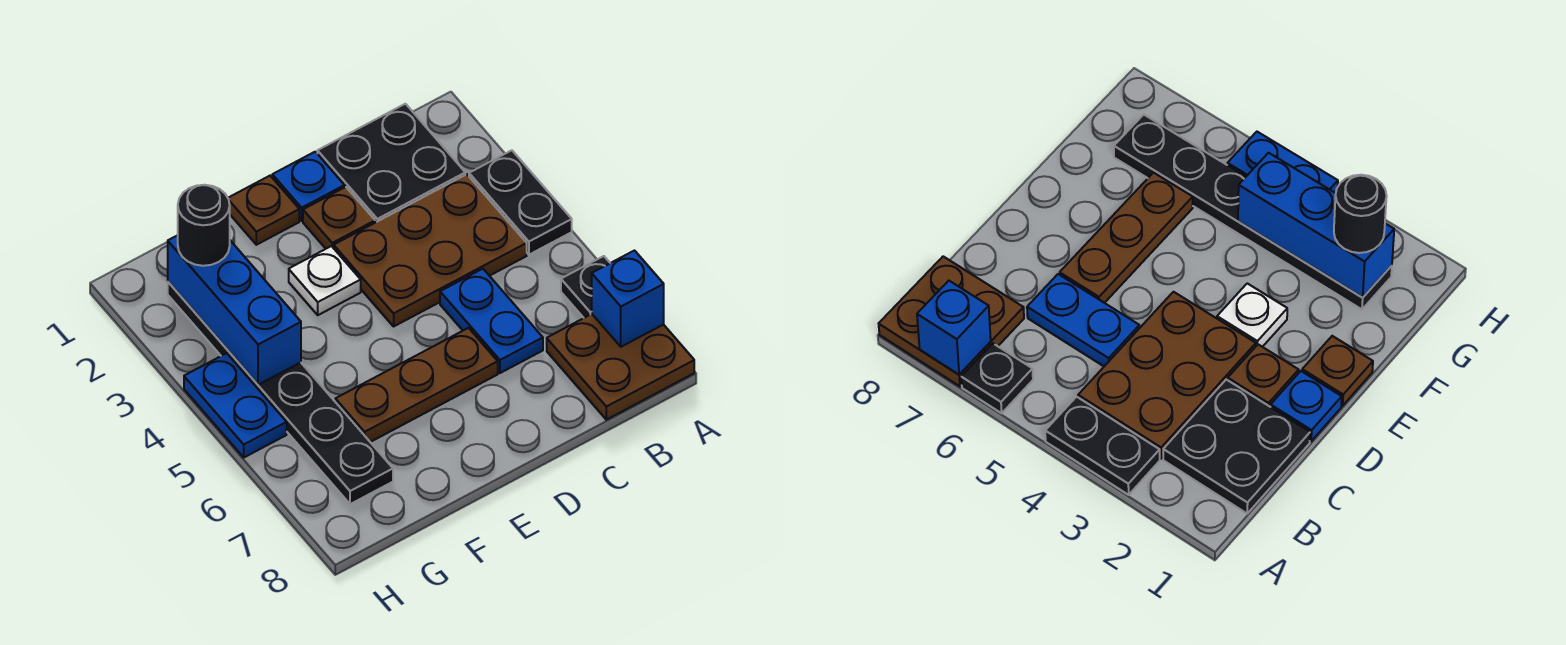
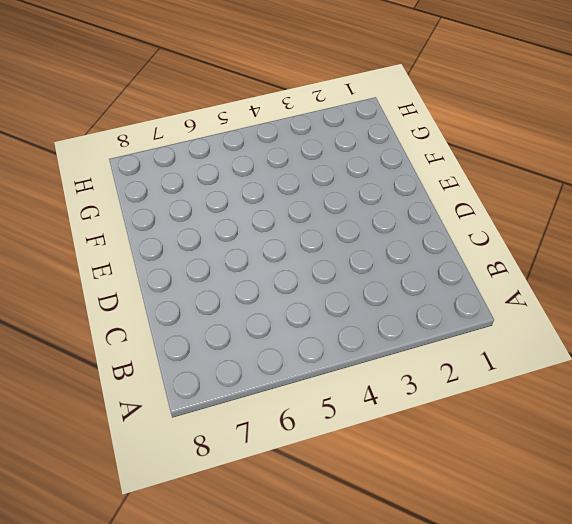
none -> black 1x2 plate [469,150,572,255]
none -> black 1x1 plate [561,256,610,318]
none -> brown 2x2 plate [547,314,694,420]

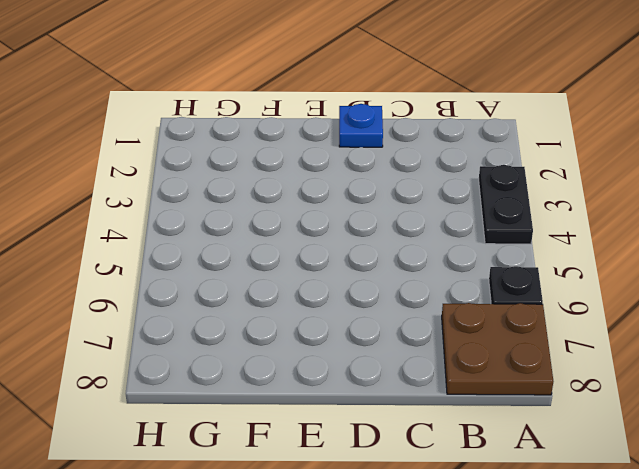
none -> black 2x2 plate [317,104,465,223]
none -> brown 2x3 plate [334,174,527,326]
none -> blue 1x2 plate [440,269,543,373]

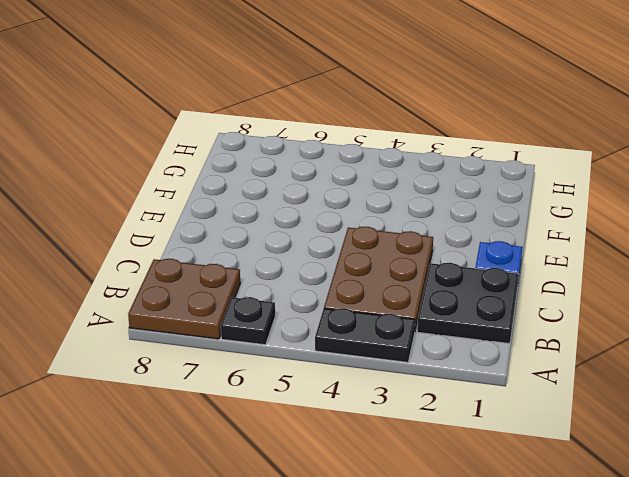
none -> blue 1x2 plate [440,269,543,373]
none -> brown 1x1 plate [303,187,375,249]
none -> brown 1x3 plate [335,328,498,442]

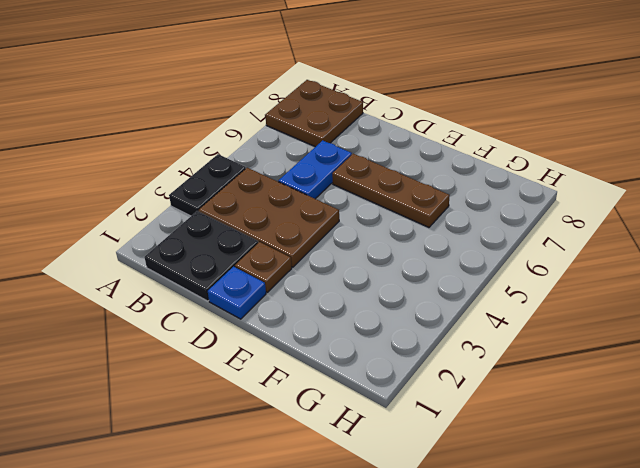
none -> black 1x1 plate [561,256,610,318]
none -> brown 1x1 plate [228,176,299,245]
none -> white 1x1 plate [289,246,361,315]

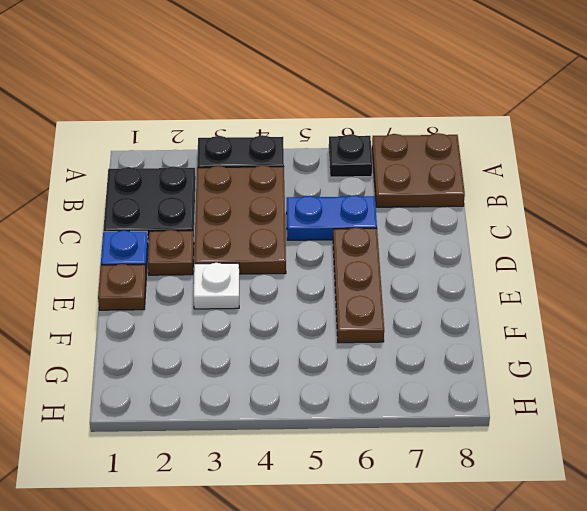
none -> black 1x6 plate [168,282,393,504]
none -> blue 1x2 plate [184,353,287,457]
none -> blue 1x1 brick [592,251,664,347]

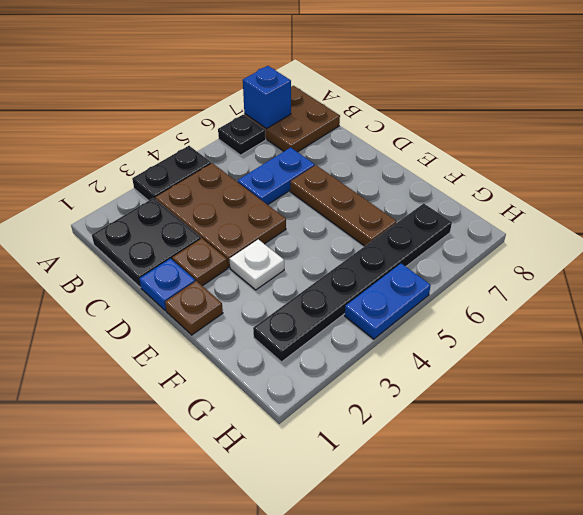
none -> blue 1x3 brick [168,235,301,385]
none -> black 1x1 round brick [178,185,230,266]

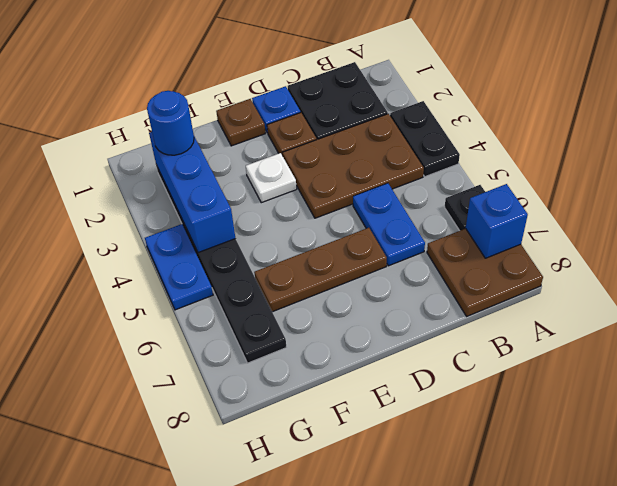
blue 1x1 round brick [147,91,194,155] -> black 1x1 round brick [178,185,230,266]

